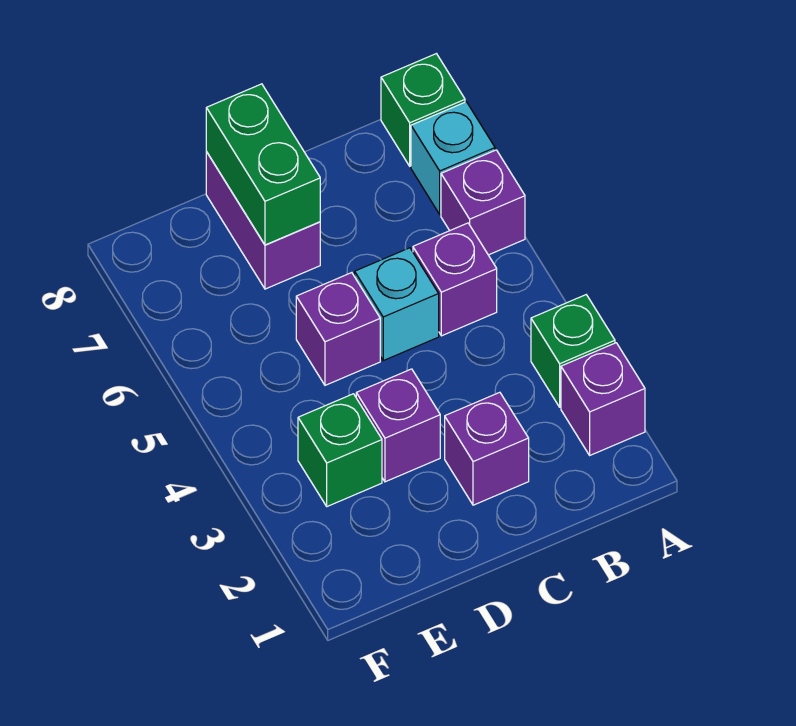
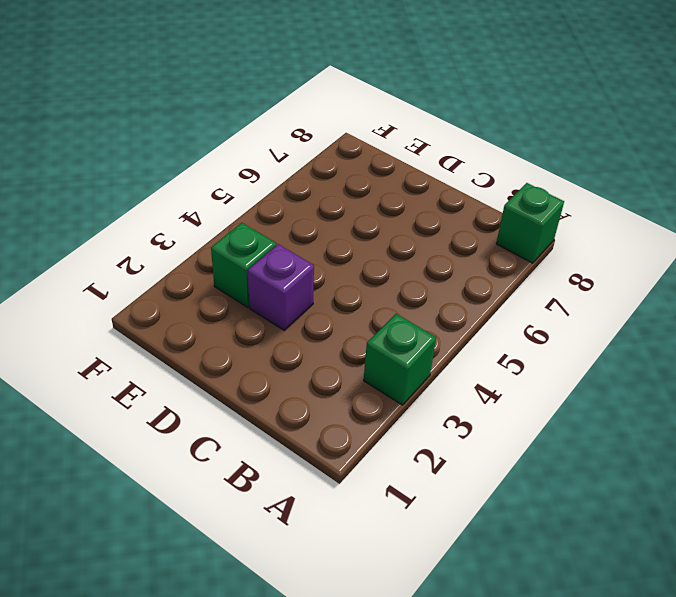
none -> purple 1x1 brick [561,343,645,455]
none -> purple 1x1 brick [441,150,525,255]
none -> cyan 1x1 brick [411,102,495,214]

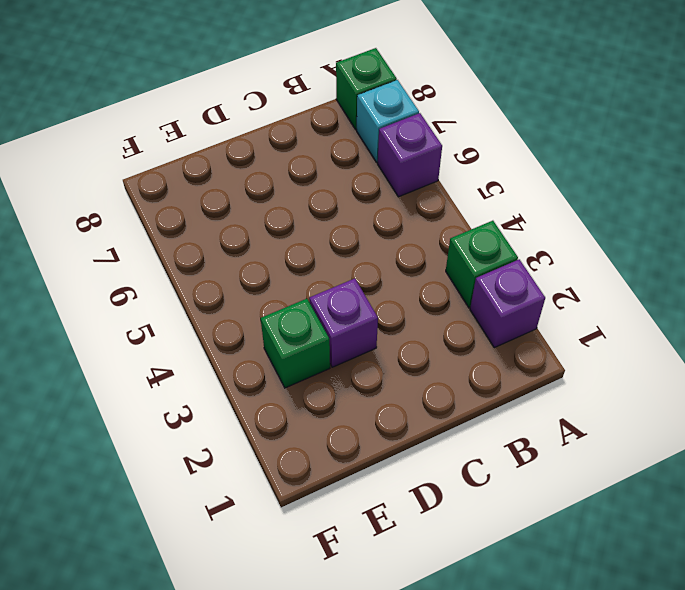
none -> purple 1x1 brick [413,223,497,336]
none -> purple 1x1 brick [445,392,529,505]
none -> cyan 1x1 brick [355,248,439,361]

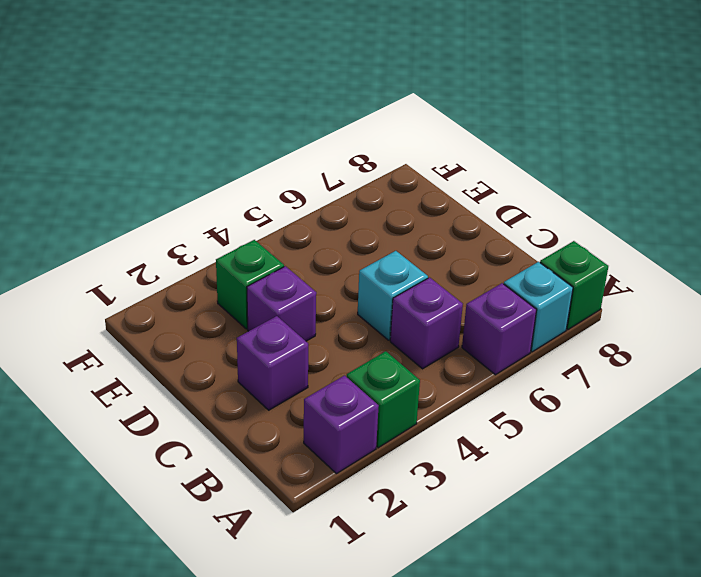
none -> purple 1x1 brick [296,273,380,385]
none -> purple 1x2 brick [206,152,320,289]
none -> green 1x2 brick [206,84,320,245]

